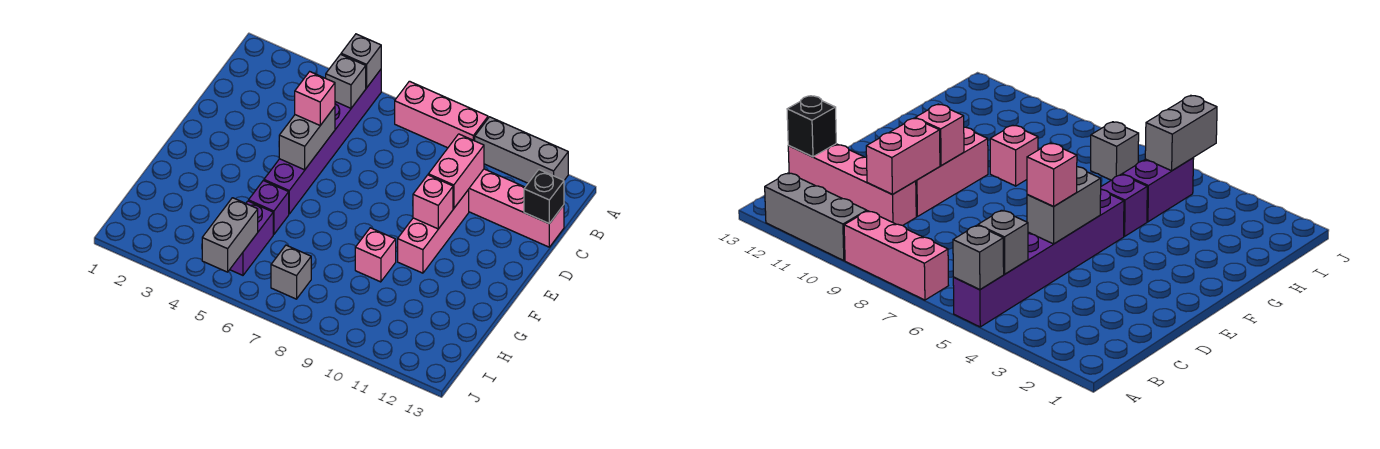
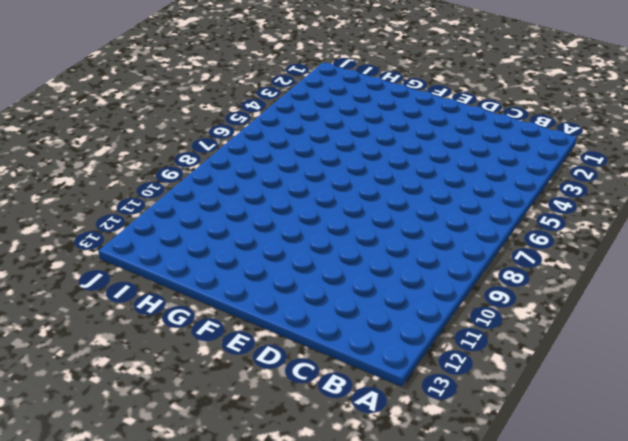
none -> purple 1x6 brick [264,70,381,214]
none -> pink 1x3 brick [395,81,488,148]
none -> grey 1x3 brick [475,117,568,183]

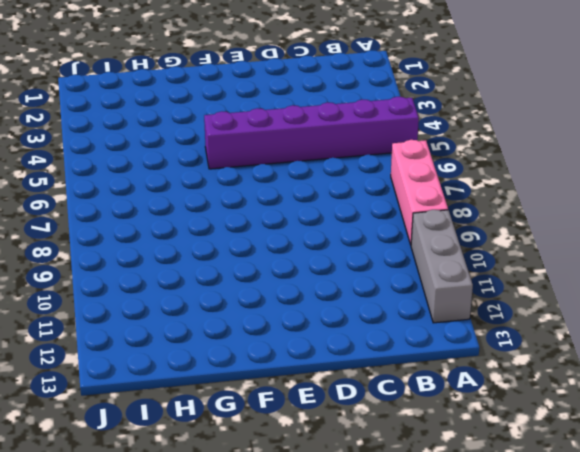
none -> pink 1x4 brick [468,169,564,247]
none -> pink 1x3 brick [398,190,469,273]
none -> purple 1x1 brick [249,181,289,235]

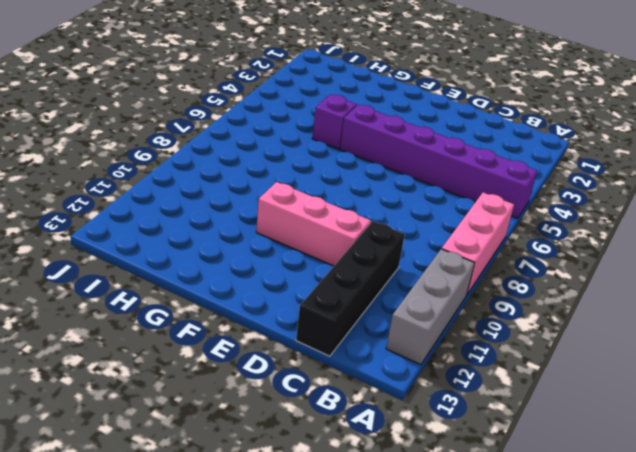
black 1x4 brick [296,221,405,356] -> pink 1x4 brick [468,169,564,247]
none -> pink 1x1 brick [355,228,396,282]
none -> purple 1x2 brick [230,201,273,275]
none -> grey 1x1 brick [271,245,311,299]

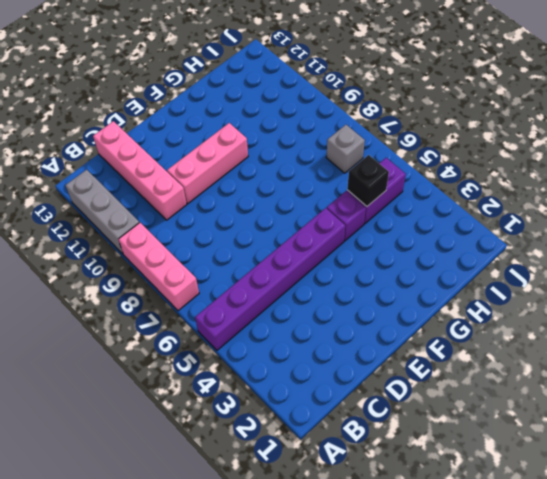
black 1x1 brick [347,155,389,206] -> black 1x1 brick moved to [524,170,564,223]
none -> pink 1x1 brick [355,228,396,282]
none -> grey 1x1 brick [341,34,381,88]
none -> grey 1x1 brick [326,54,366,108]

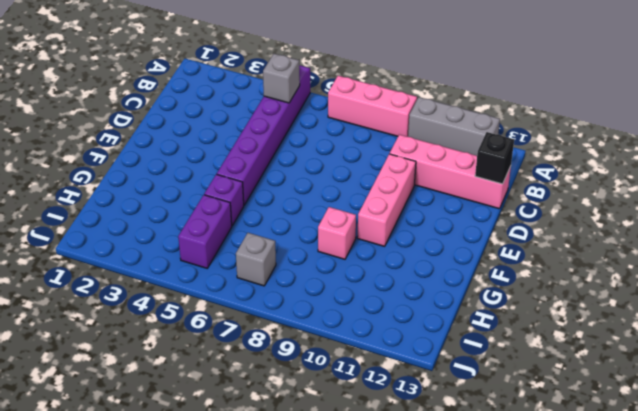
none -> grey 1x1 brick [341,34,381,88]
none -> pink 1x2 brick [428,134,484,208]
none -> grey 1x2 brick [279,107,335,170]

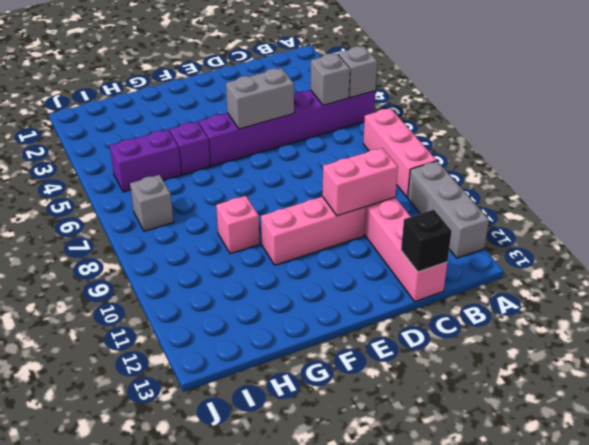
none -> pink 1x1 brick [413,175,453,229]
none -> grey 1x2 brick [202,198,258,272]
none -> pink 1x1 brick [295,72,335,125]

